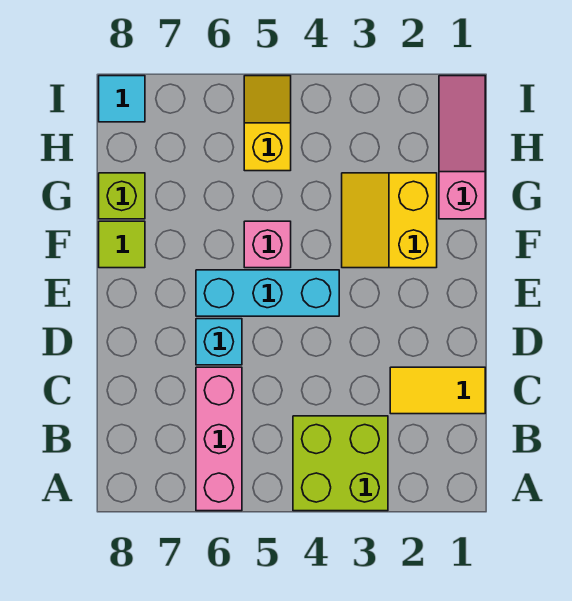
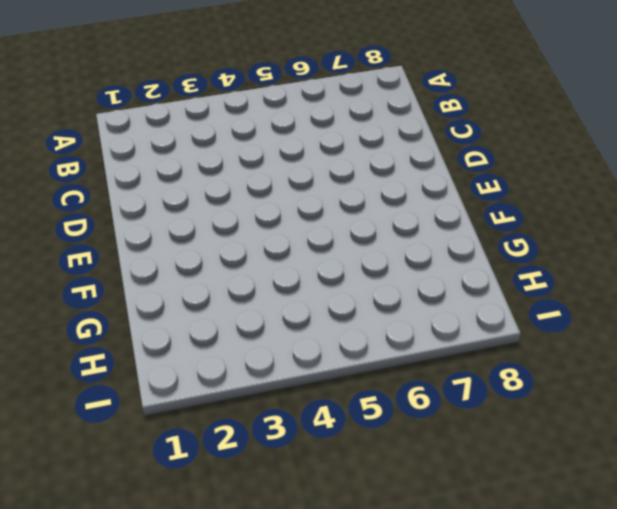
none -> lime 2x2 brick [293,416,388,511]
none -> pink 1x3 brick [196,367,242,511]
none -> yellow 1x2 tile [390,367,485,414]

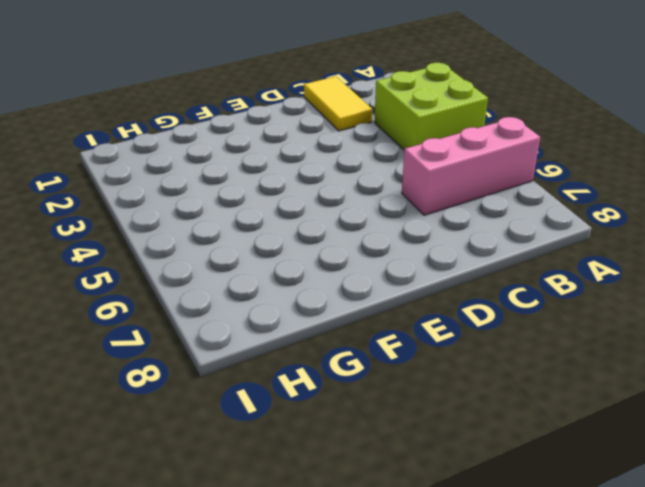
none -> cyan 1x1 brick [196,319,242,365]
none -> cyan 1x3 brick [196,270,339,316]
none -> yellow 2x2 slope [342,173,437,268]

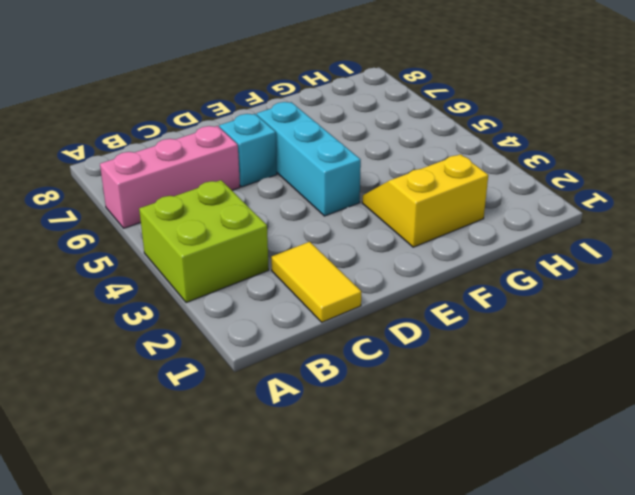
none -> pink 1x1 brick [244,221,291,268]
none -> lime 1x1 tile [99,221,145,268]
none -> pink 1x3 slope [439,76,485,219]

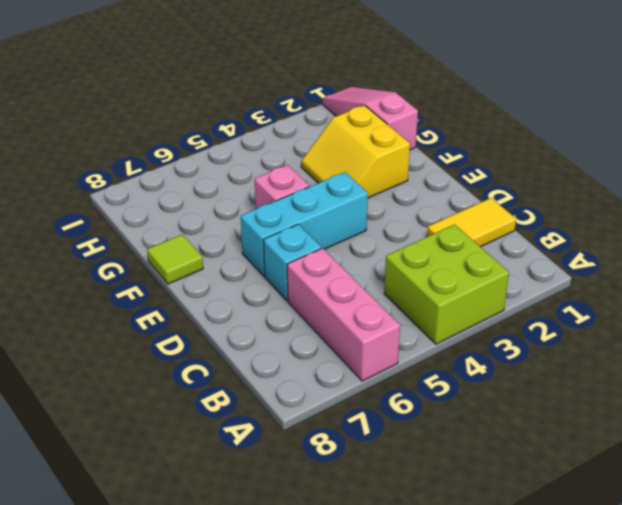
none -> lime 1x1 brick [99,173,145,219]
none -> yellow 1x2 slope [244,76,291,171]
none -> cyan 1x1 tile [99,76,145,122]

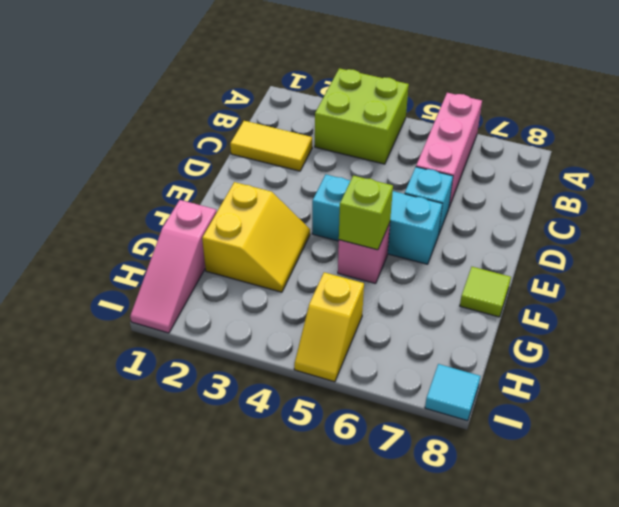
lime 1x1 brick [339,176,393,250] -> lime 1x1 brick moved to [99,173,145,219]

